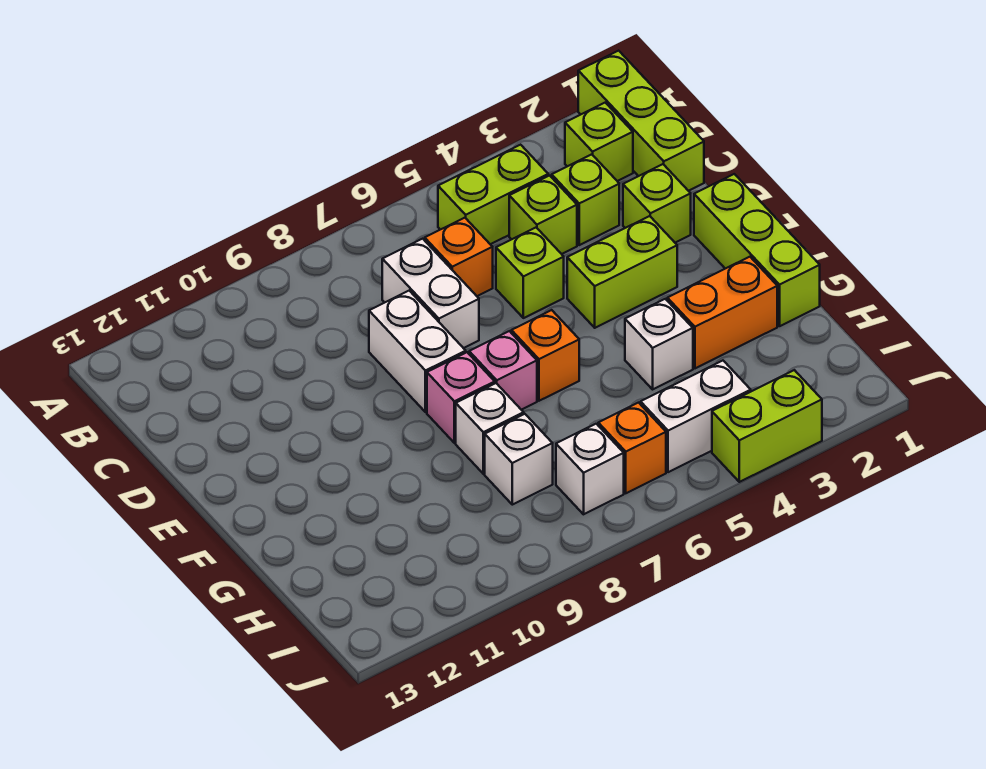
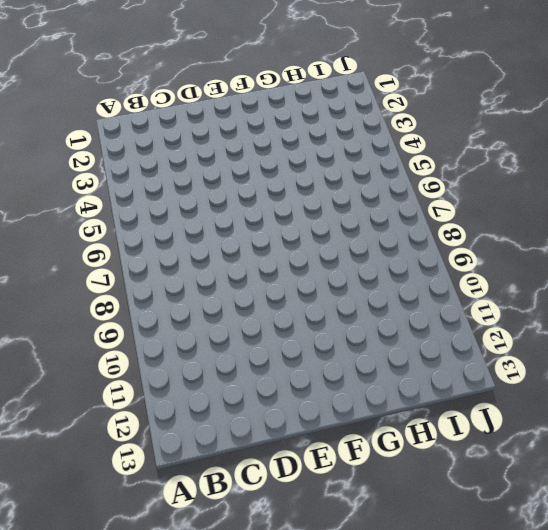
none -> lime 1x3 brick [578,51,704,191]
none -> lime 1x1 brick [565,103,633,181]
none -> lime 1x2 brick [438,145,548,244]

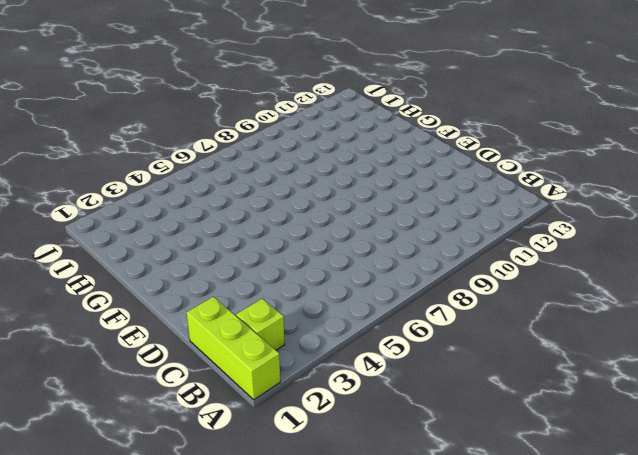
none -> lime 1x2 brick [438,145,548,244]
none -> lime 1x1 brick [552,154,619,245]
none -> lime 1x1 brick [509,176,577,254]

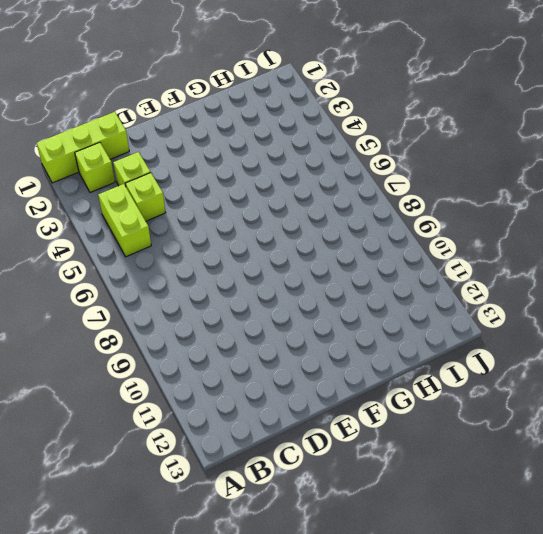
none -> orange 1x1 brick [425,218,493,296]
none -> white 1x2 brick [382,239,479,348]
none -> lime 1x1 brick [623,164,691,243]

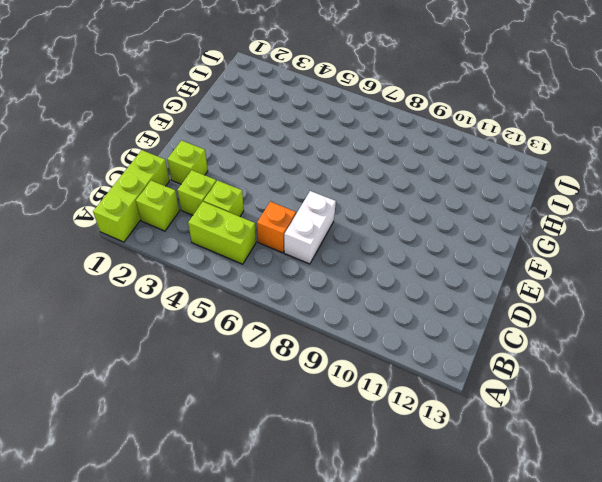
none -> lime 1x1 brick [496,228,564,318]
none -> white 1x2 brick [369,291,466,412]
none -> lime 1x3 brick [694,174,820,326]

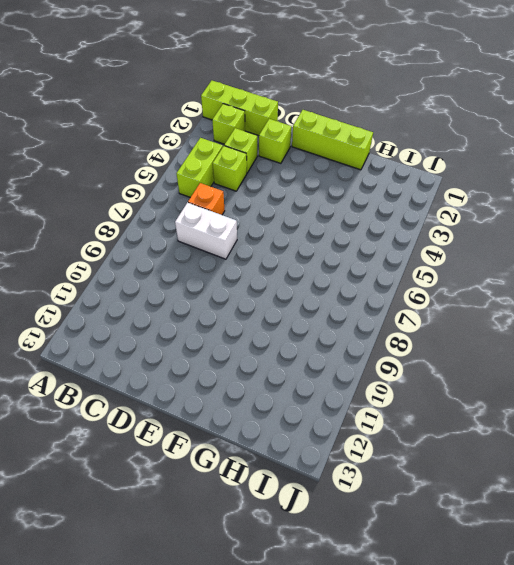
none -> lime 1x1 brick [496,228,564,318]
none -> white 1x2 brick [369,291,466,412]
none -> lime 1x2 brick [567,216,677,328]

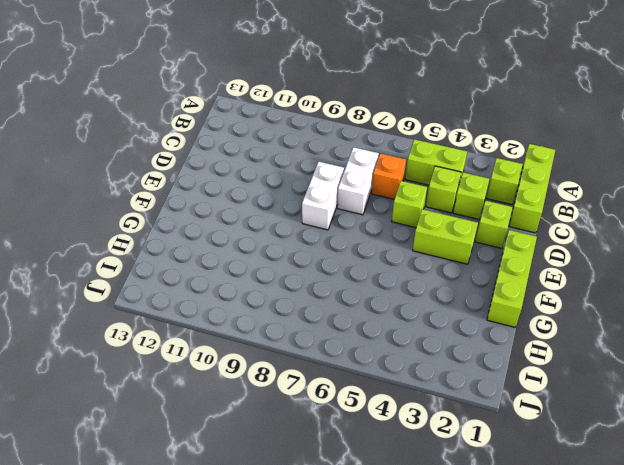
none -> orange 1x1 brick [511,310,579,401]
none -> pink 1x1 brick [469,331,537,410]
none -> pink 1x1 brick [427,352,495,443]

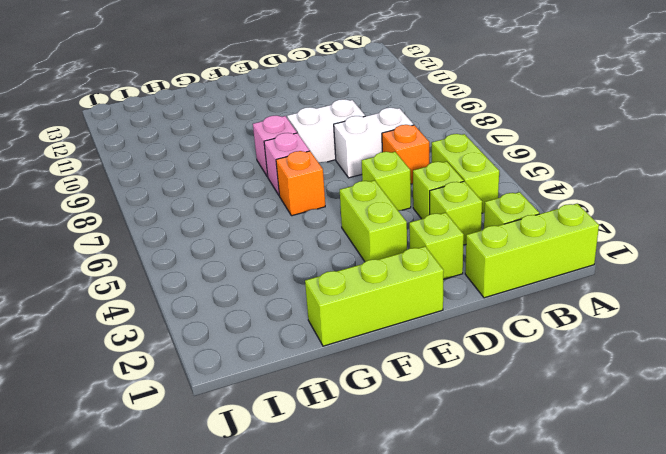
none -> orange 1x2 brick [667,257,777,368]
none -> white 1x1 brick [625,299,693,389]
none -> white 1x1 brick [456,383,524,474]

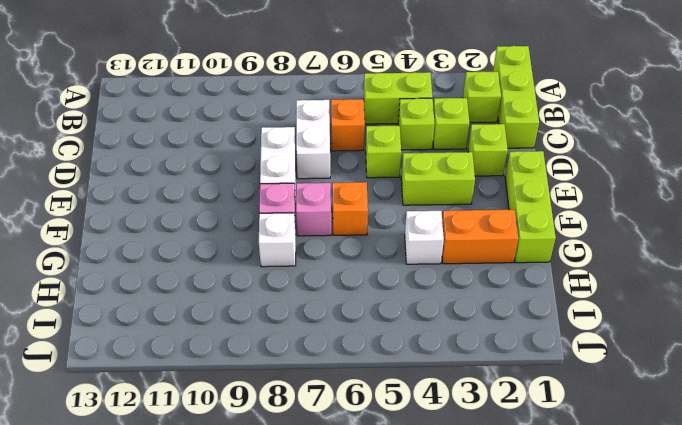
none -> white 1x1 brick [485,414,553,505]
none -> white 1x2 brick [641,361,751,472]
none -> orange 1x1 brick [598,403,666,493]

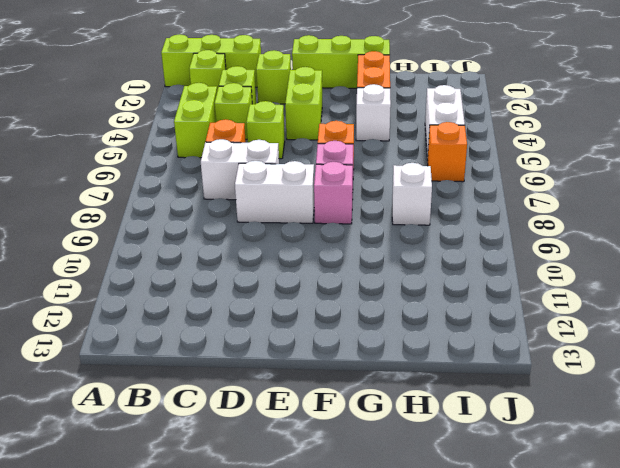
none -> white 1x1 brick [456,383,524,474]
none -> white 1x1 brick [556,424,624,514]
none -> lime 1x2 brick [712,370,822,482]

